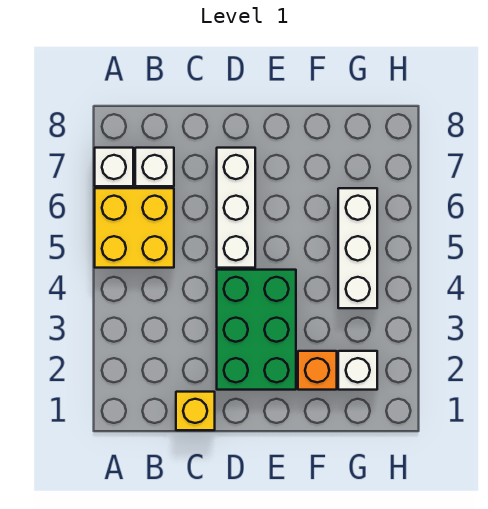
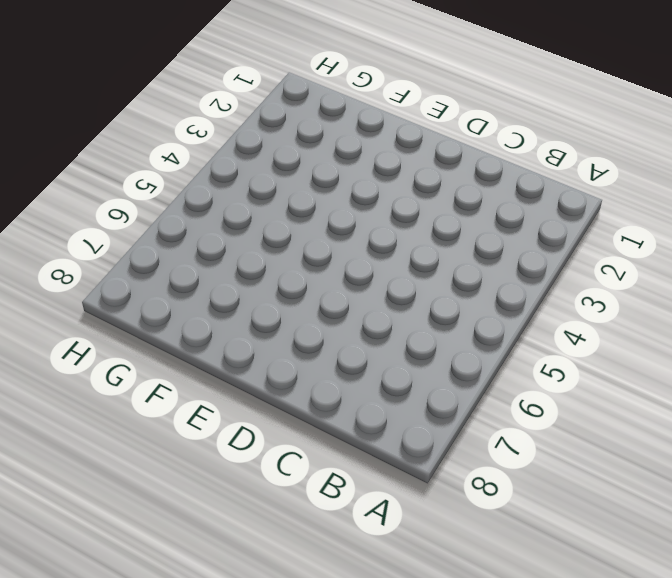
none -> yellow 2x2 brick [95,188,174,268]
none -> white 1x1 brick [95,148,133,186]

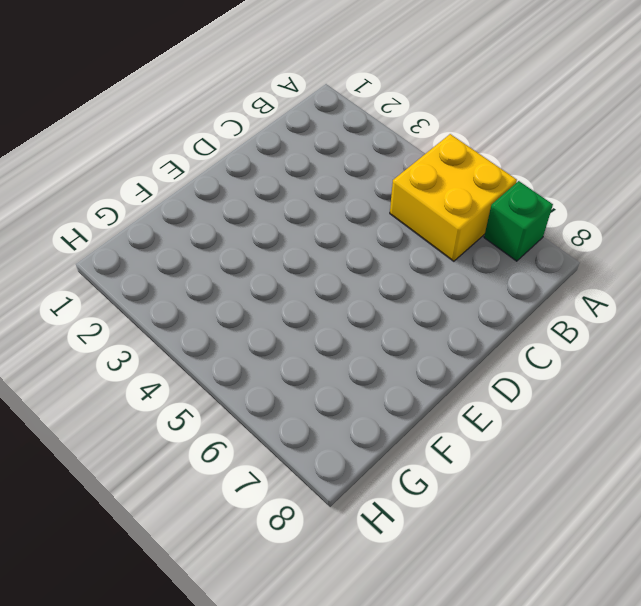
green 1x1 brick [484,181,553,261] -> white 1x1 brick [95,148,133,186]
none -> white 1x1 brick [135,148,174,186]
none -> yellow 1x1 brick [176,392,215,430]

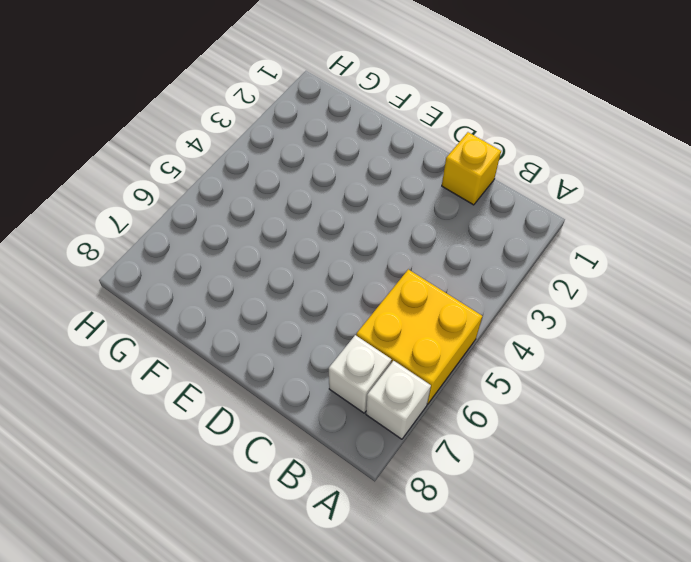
none -> green 2x3 brick [217,270,296,390]
none -> white 1x3 brick [217,148,255,268]

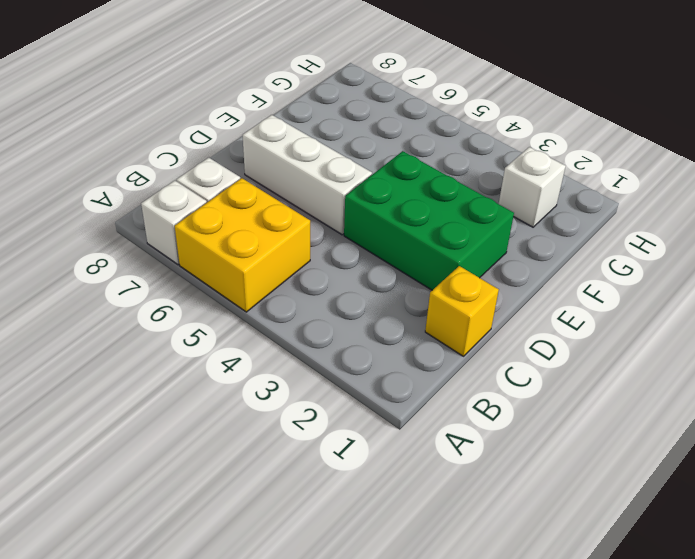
none -> orange 1x1 brick [298,351,337,390]
none -> white 1x3 brick [338,188,377,308]

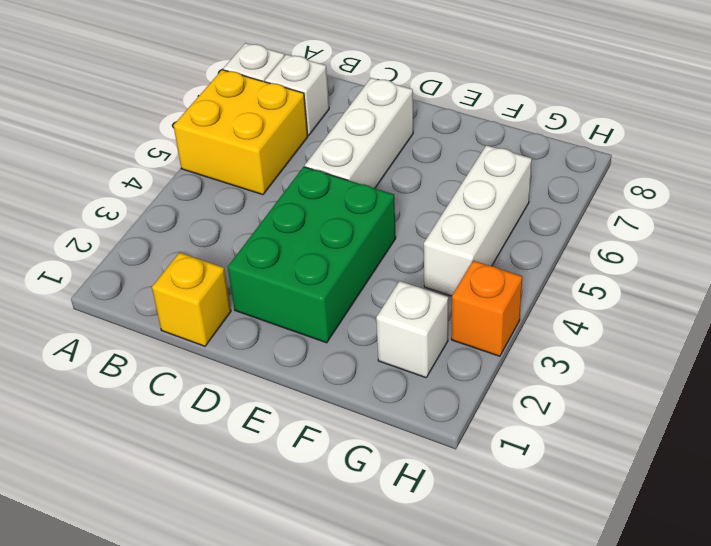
orange 1x1 brick [451,261,522,356] -> orange 1x1 brick moved to [298,351,337,390]

